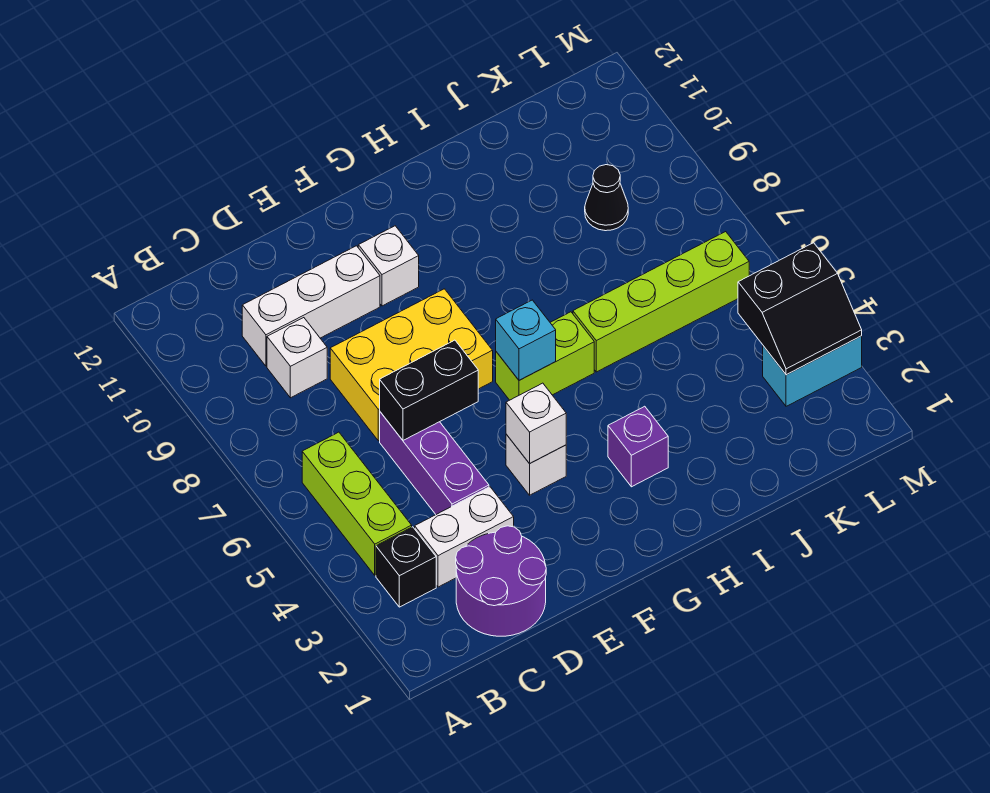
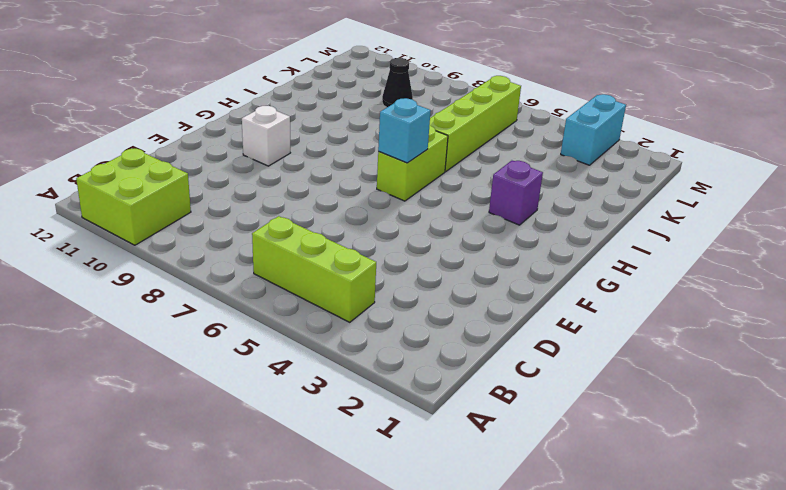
lime 2x2 brick [76,149,191,245] -> none
none -> black 1x1 brick [376,527,436,607]
none -> purple 2x2 round brick [456,526,546,636]
none -> white 1x2 brick [415,487,514,587]

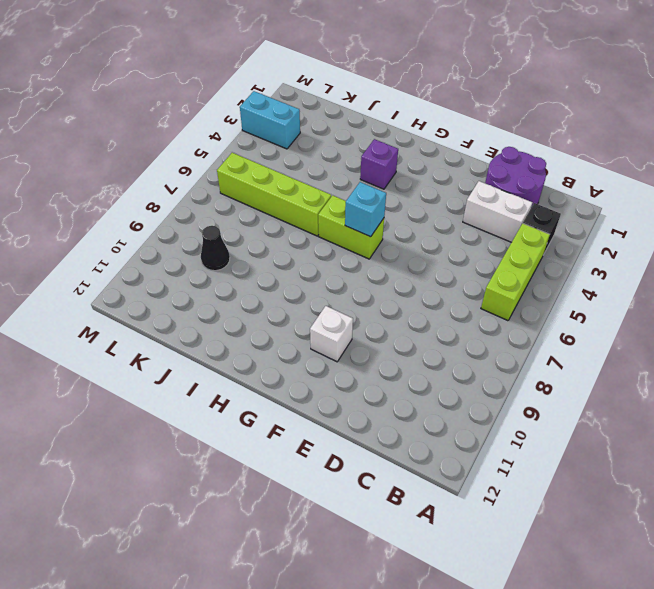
none -> white 1x1 brick [267,318,327,398]
none -> white 1x3 brick [242,246,380,366]
none -> purple 1x3 brick [380,412,489,514]

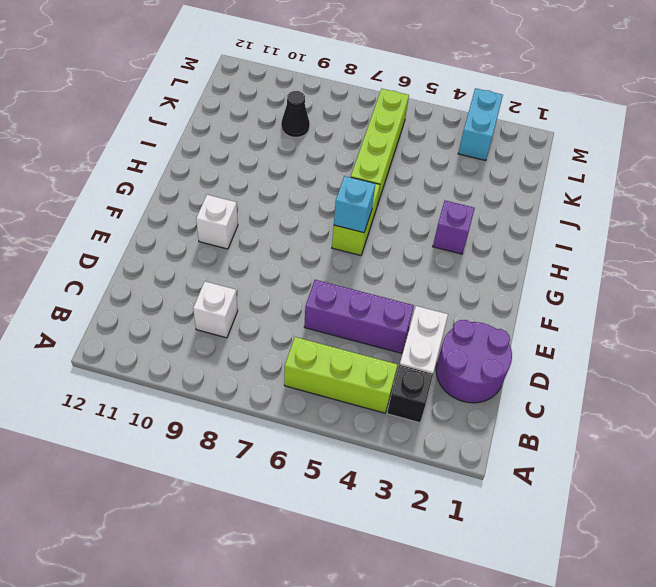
none -> white 1x3 brick [242,246,380,366]
none -> yellow 2x3 brick [330,289,493,441]
none -> white 1x1 brick [506,434,566,495]

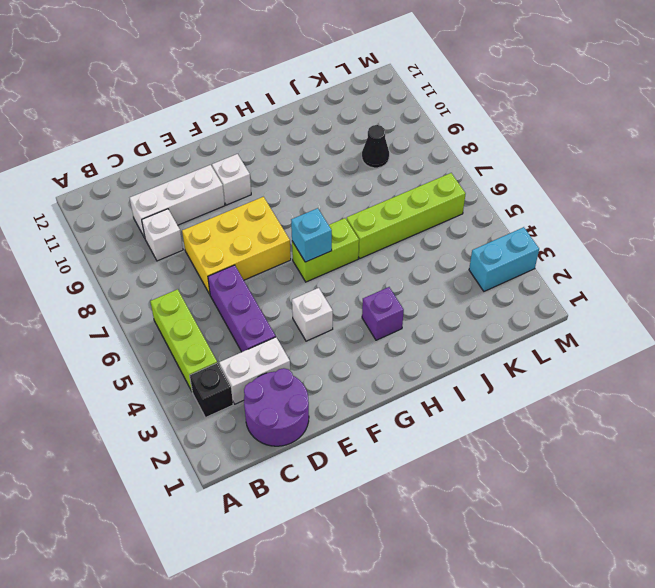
none -> black 1x2 brick [380,340,478,440]
none -> white 1x1 brick [506,383,566,464]
none -> black 2x2 slope [738,243,862,375]

